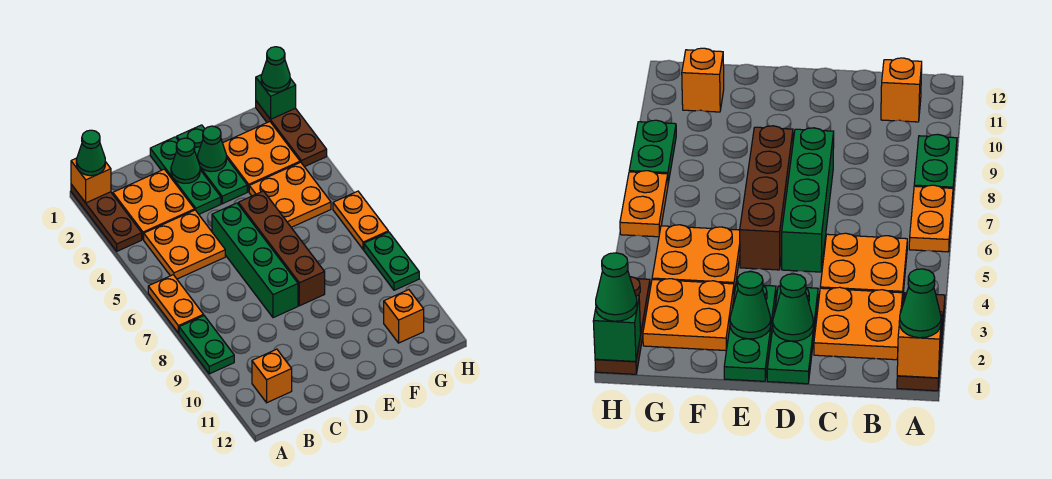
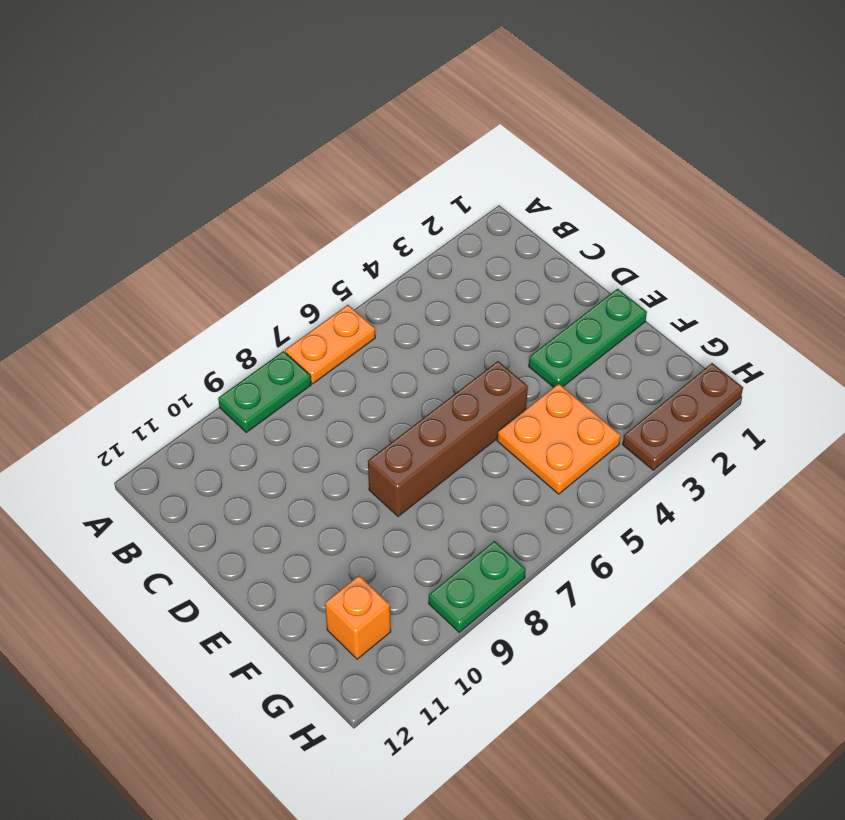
none -> brown 1x3 plate [71,184,142,251]
none -> orange 2x2 plate [113,169,195,240]
none -> orange 2x2 plate [144,210,225,279]

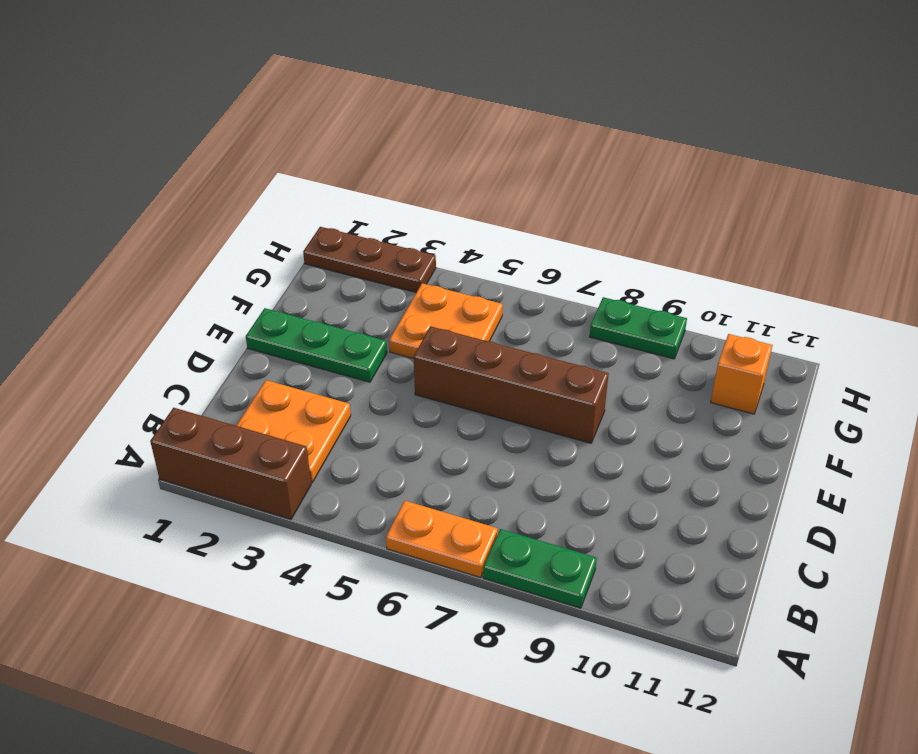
brown 1x3 brick [150,408,311,519] -> brown 1x3 plate [71,184,142,251]
none -> orange 2x2 plate [144,210,225,279]
none -> orange 1x1 brick [252,349,292,403]
none -> green 1x3 plate [150,137,221,214]

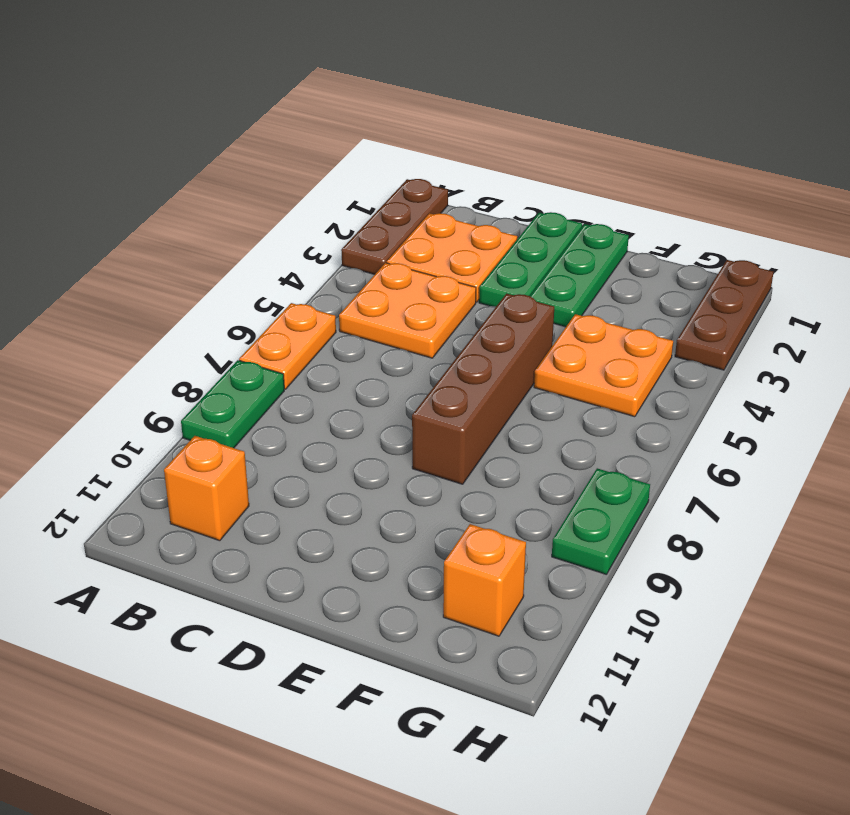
none -> green 1x4 brick [212,203,298,318]
none -> orange 2x2 plate [223,122,300,192]
none -> orange 1x2 plate [333,191,388,250]

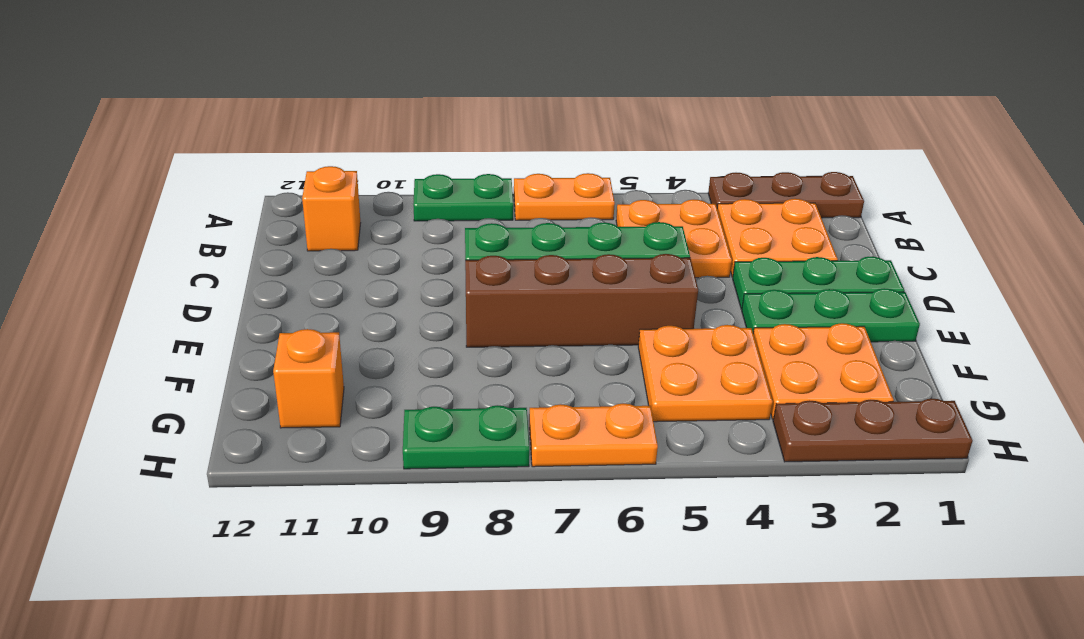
none -> orange 1x1 brick [71,158,111,203]
none -> green 1x1 cone [171,138,200,183]
none -> green 1x1 cone [198,126,226,172]

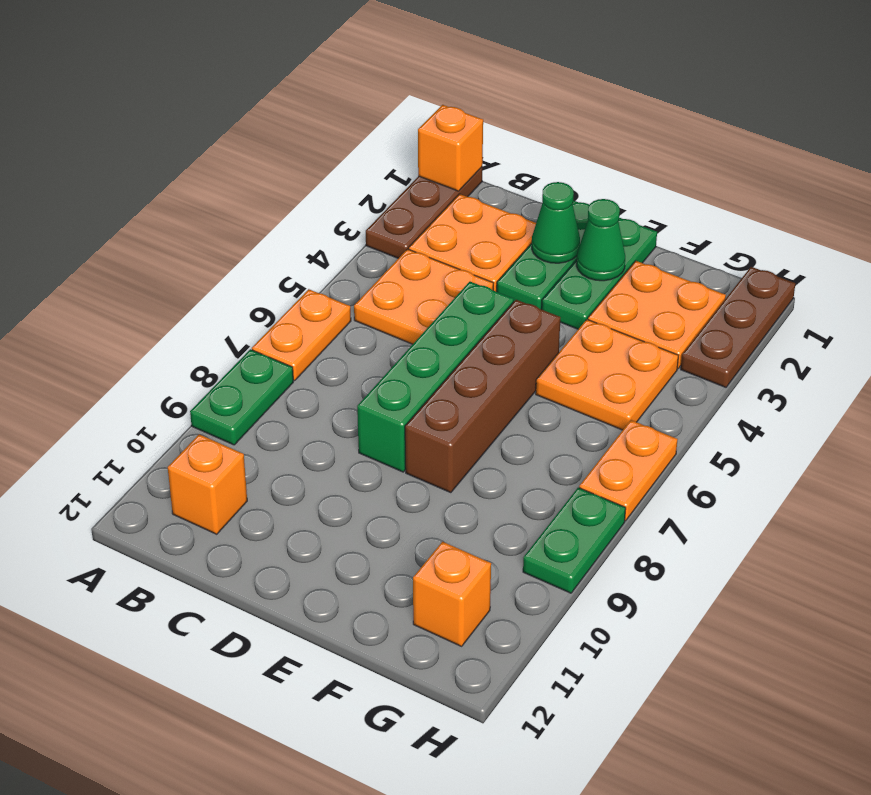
none -> green 1x1 brick [256,75,296,119]
none -> green 1x1 cone [76,130,105,176]
none -> green 1x1 cone [261,47,290,92]

